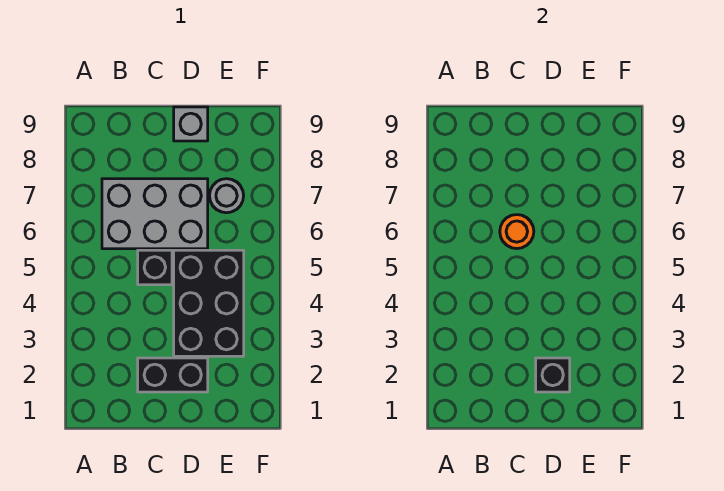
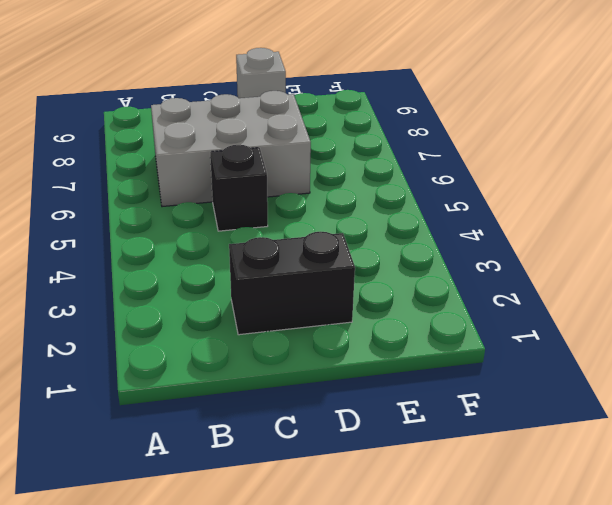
none -> black 2x3 brick [174,250,244,356]
none -> grey 1x1 round brick [210,179,244,213]

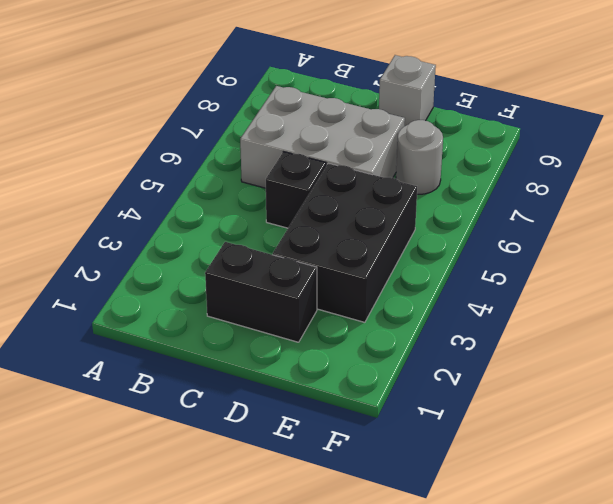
none -> orange 1x1 round brick [500,215,534,249]
none -> black 1x1 brick [536,358,570,392]

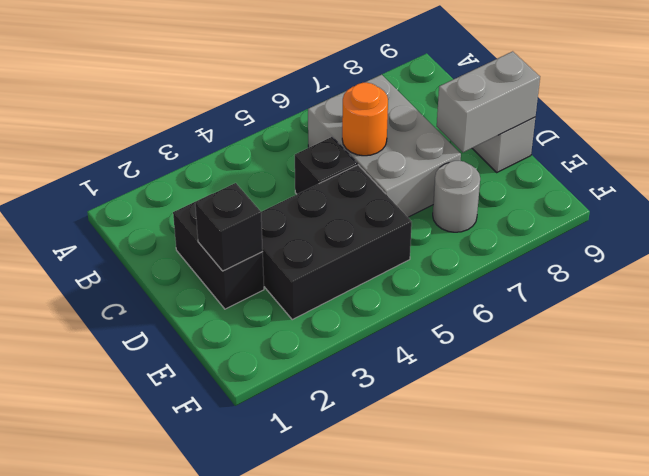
grey 1x2 brick [437,51,540,152] -> none

